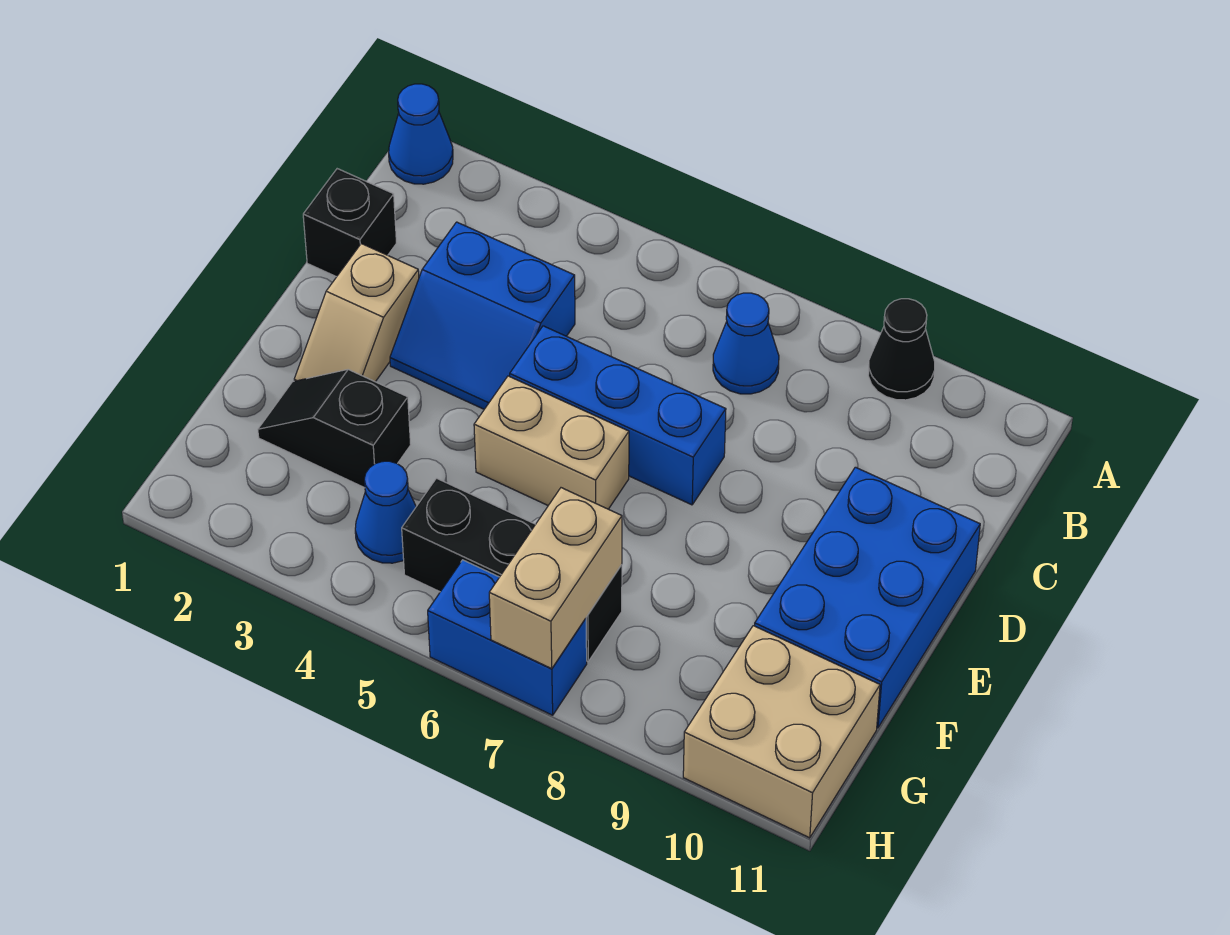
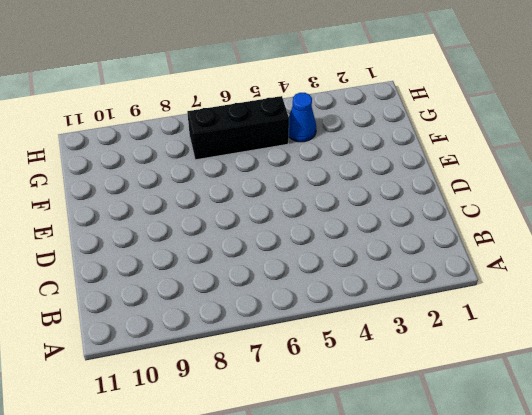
none -> blue 1x1 cone [389,84,453,184]
none -> black 1x1 cone [868,299,935,400]
none -> blue 1x1 cone [713,293,779,394]

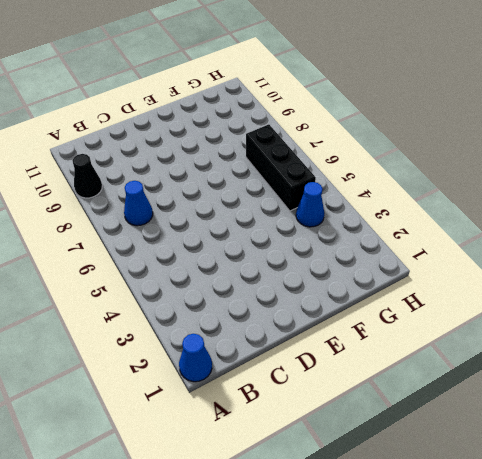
none -> black 1x1 brick [303,169,396,277]
none -> blue 2x2 slope [390,222,575,409]
none -> tan 1x2 slope [294,244,419,382]

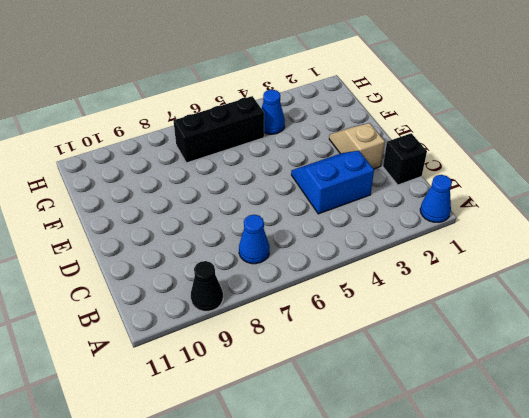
none -> blue 1x3 brick [510,326,726,505]
none -> blue 2x3 brick [755,467,980,728]
none -> tan 1x2 brick [474,376,629,509]

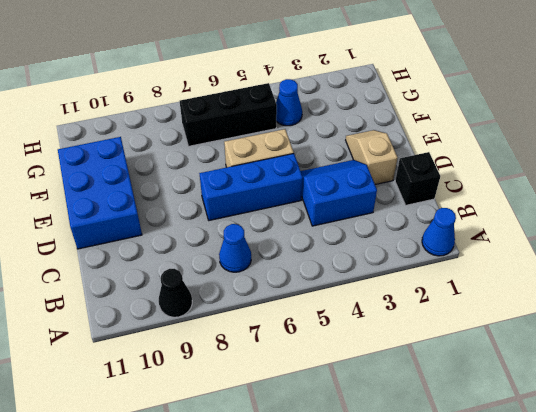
none -> black 1x2 slope [258,370,411,488]
none -> tan 2x2 brick [683,626,880,838]
none -> blue 1x2 brick [428,560,587,715]

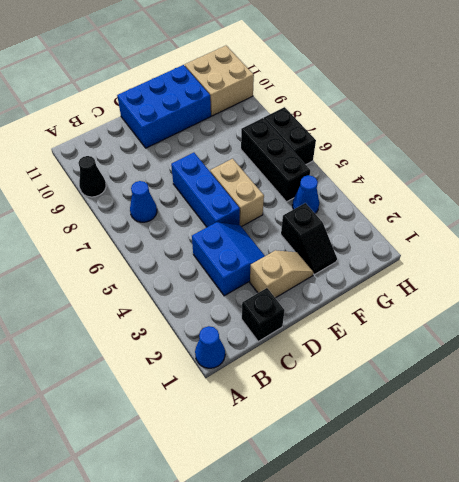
black 1x2 brick [264,107,316,165] -> blue 1x2 brick [428,560,587,715]
none -> tan 1x2 brick [489,488,622,669]

